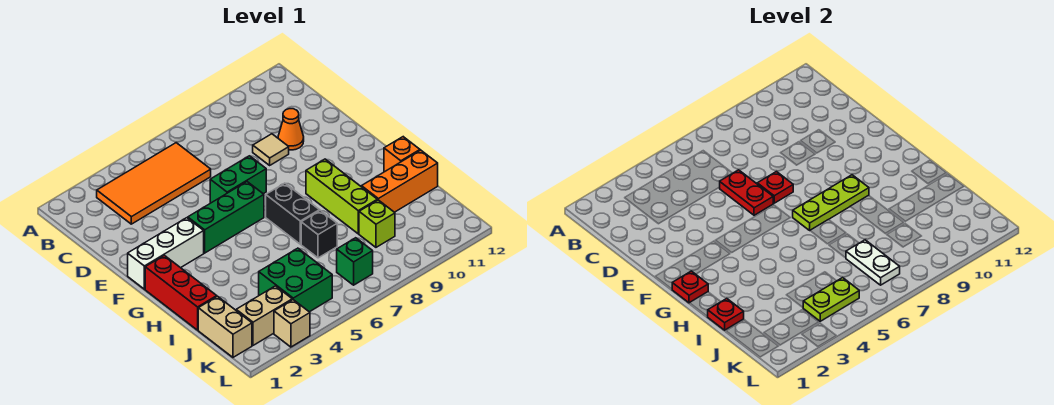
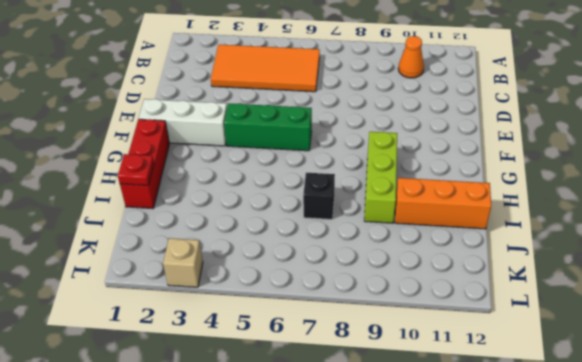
orange 1x1 cone [398,36,424,78] -> orange 1x1 cone moved to [278,109,304,150]
none -> tan 1x1 tile [253,134,289,165]
none -> green 1x2 brick [210,156,266,203]
none -> black 1x2 brick [266,183,320,244]

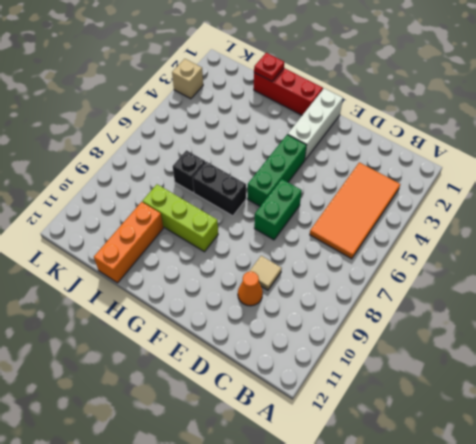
none -> orange 1x1 brick [384,137,420,172]
none -> tan 1x2 brick [198,296,252,357]
none -> green 2x2 brick [259,248,332,312]

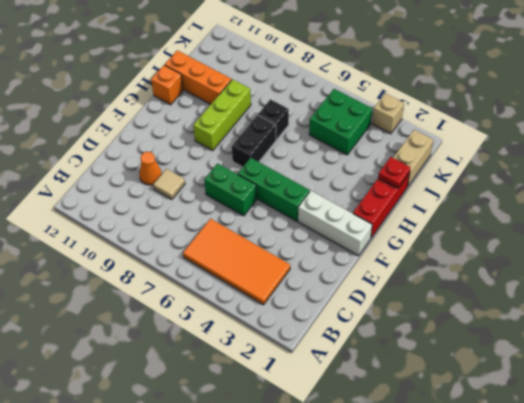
none -> lime 1x1 brick [359,200,395,247]
none -> tan 1x2 brick [236,286,292,345]
none -> green 1x1 brick [337,238,373,285]

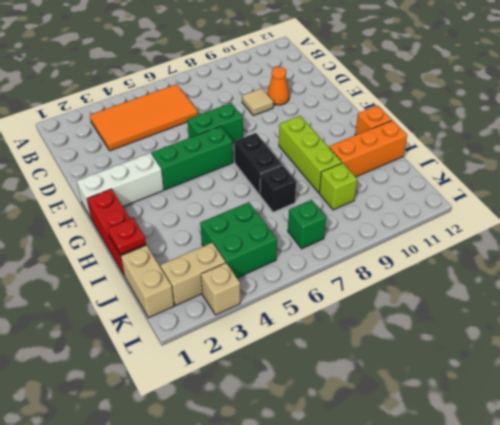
none -> red 1x2 plate [720,170,773,215]
none -> red 1x1 plate [757,172,793,203]
none -> red 1x1 plate [672,271,708,303]

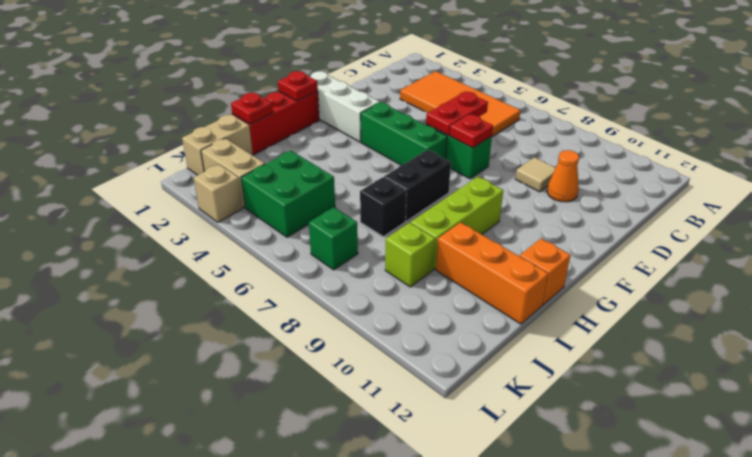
none -> lime 1x3 plate [793,175,869,230]
none -> white 1x2 plate [846,240,900,285]
none -> lime 1x2 plate [803,278,859,321]

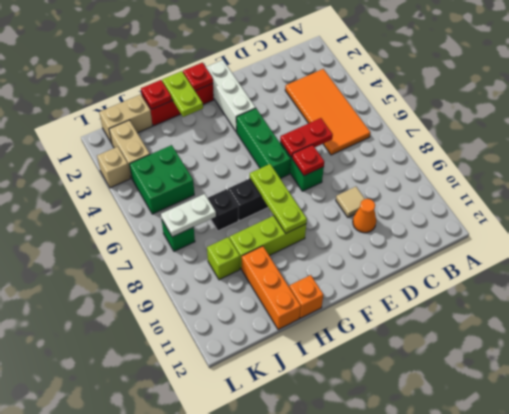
lime 1x2 plate [162,71,203,117] -> lime 1x2 plate moved to [803,278,859,321]

